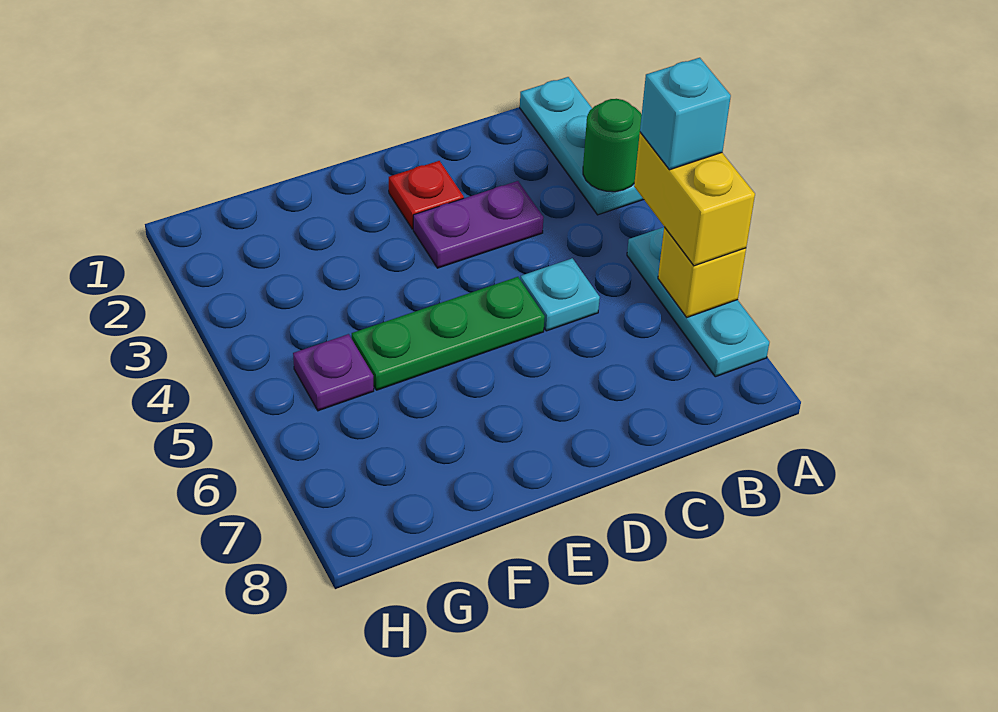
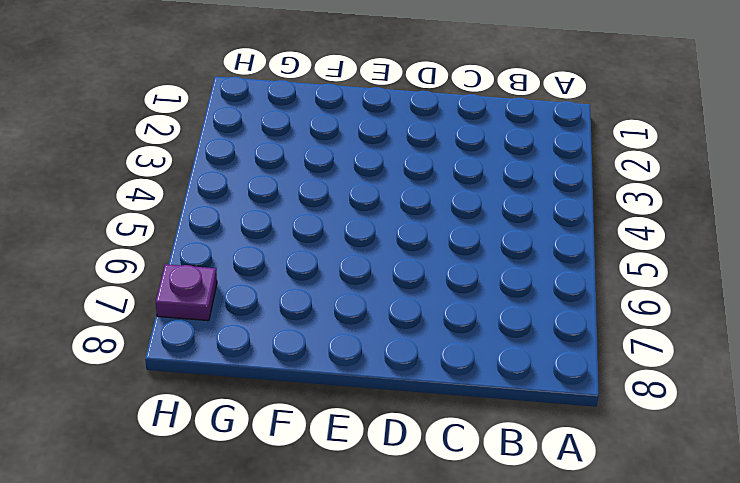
purple 1x1 plate [156,264,217,321] -> purple 1x1 plate moved to [293,334,374,411]
none -> cyan 1x3 plate [520,77,644,215]
none -> cyan 1x3 plate [627,227,769,377]

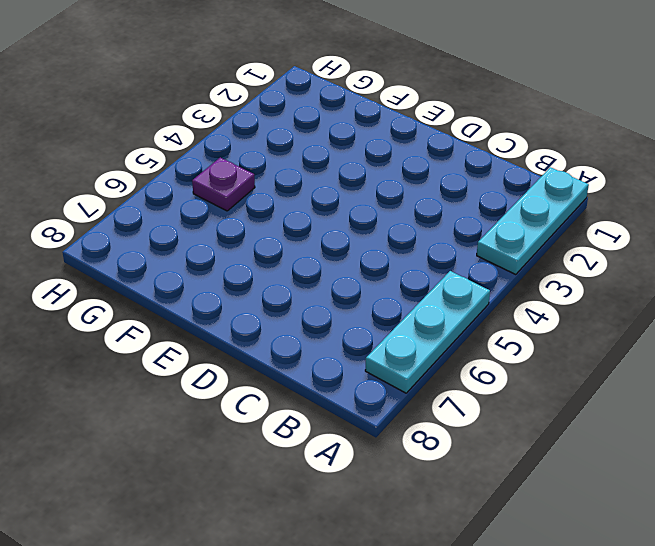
none -> purple 1x2 plate [413,181,544,268]
none -> cyan 1x1 plate [520,258,600,331]

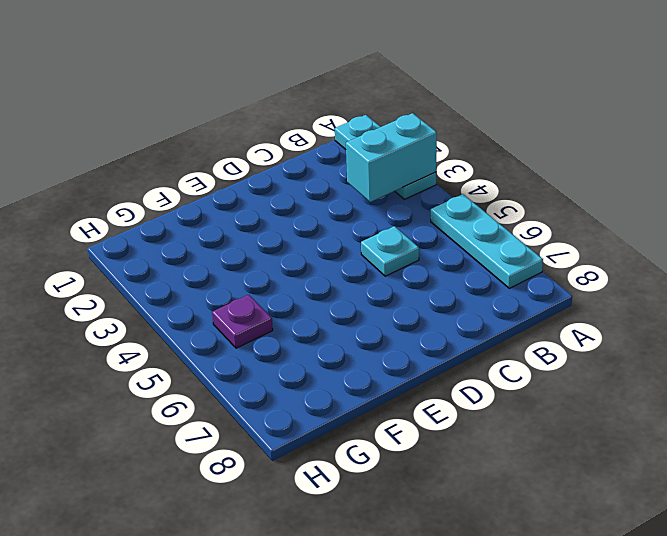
cyan 1x2 brick [346,113,437,202] -> green 1x1 round brick [583,99,642,192]
none -> purple 1x2 plate [413,181,544,268]
none -> red 1x1 plate [389,161,464,229]

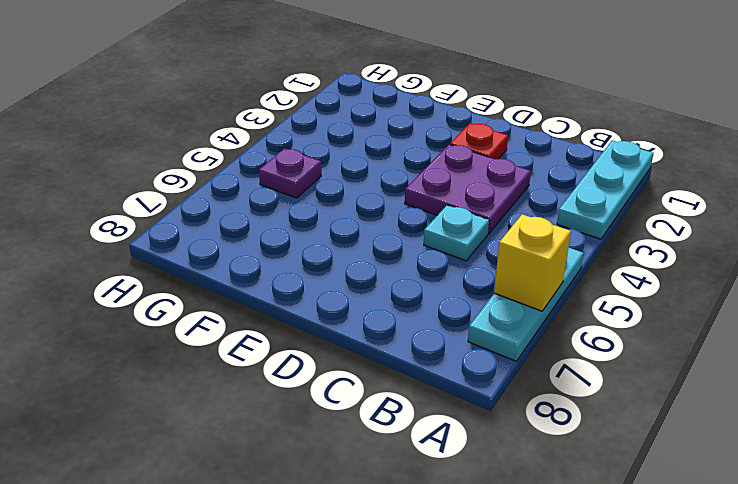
purple 2x2 plate [405,144,531,234] -> purple 1x2 plate [413,181,544,268]
none -> green 1x3 plate [352,277,545,390]
none -> green 1x1 round brick [583,99,642,192]

